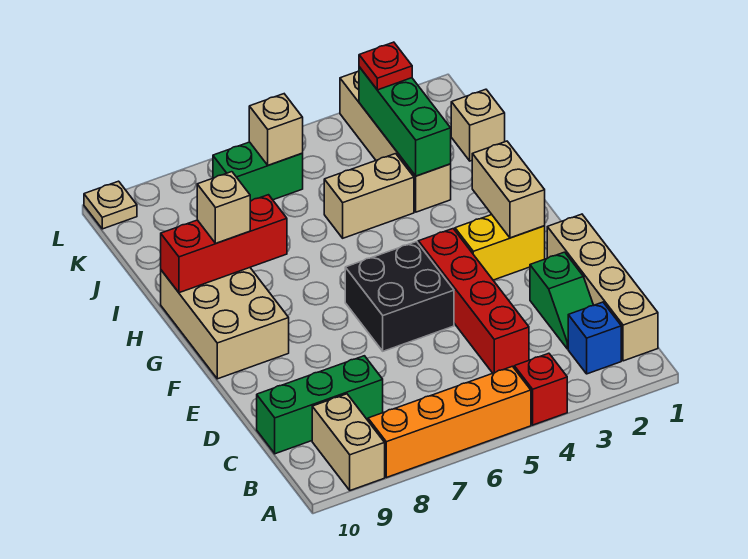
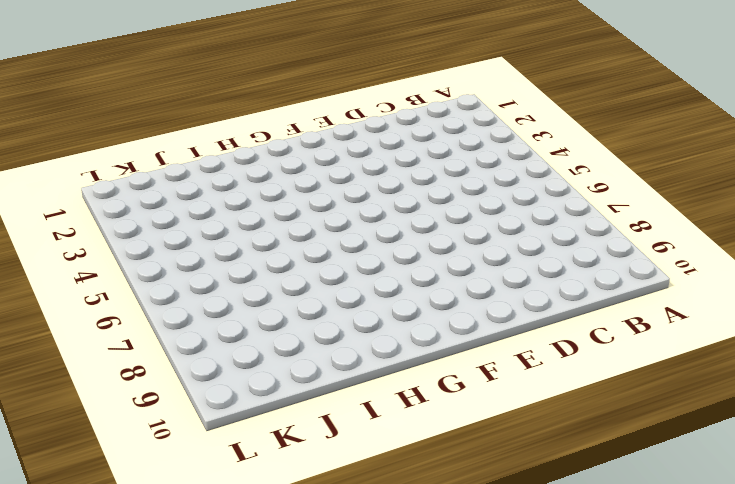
none -> red 1x1 brick [514,353,567,425]
none -> orange 1x4 brick [368,366,531,477]
none -> tan 1x2 brick [312,394,385,490]

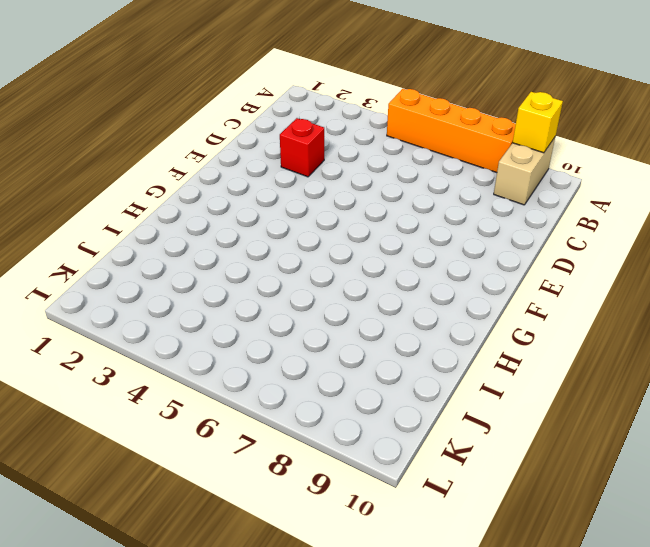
yellow 1x1 brick [512,92,563,153] -> none
red 1x1 brick [280,118,324,177] -> red 1x1 brick moved to [514,353,567,425]
none -> tan 1x4 brick [547,214,658,361]
none -> blue 1x1 brick [568,302,621,374]
none -> green 1x2 slope [530,252,594,349]

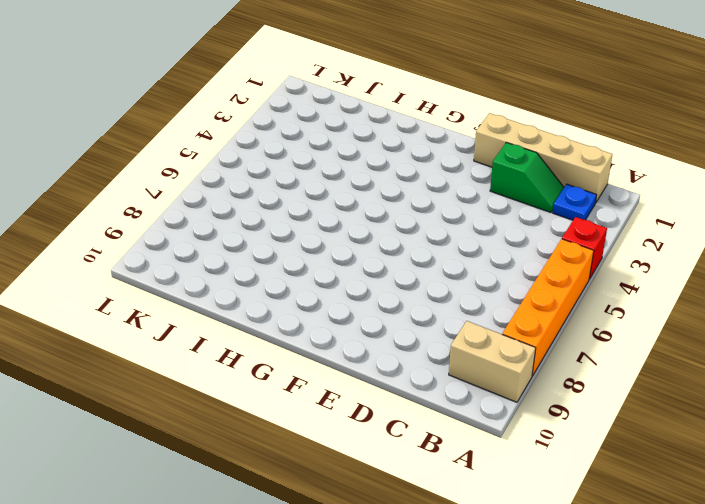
blue 1x1 plate [553,184,597,220] -> blue 1x1 brick [568,302,621,374]
none -> red 1x4 brick [418,229,529,373]
none -> green 1x3 brick [257,356,383,454]
none -> black 2x2 brick [345,242,454,351]

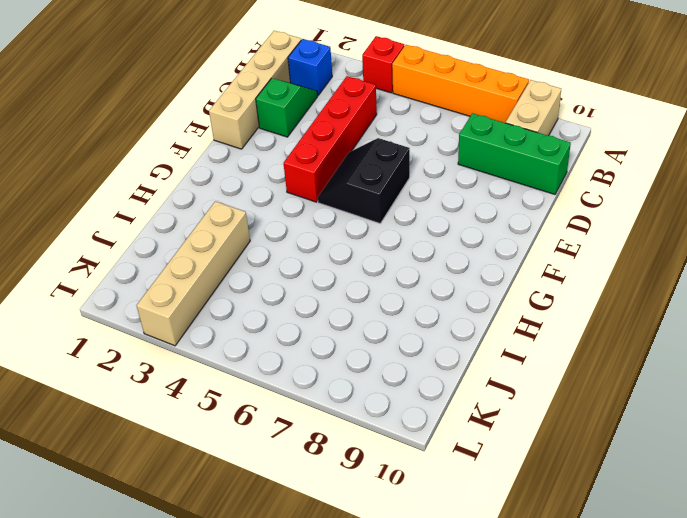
black 2x2 slope [318,138,410,223] -> black 2x2 brick [345,242,454,351]
none -> yellow 1x2 brick [455,215,545,280]
none -> tan 2x3 brick [161,268,289,379]
none -> tan 1x2 brick [324,154,414,238]

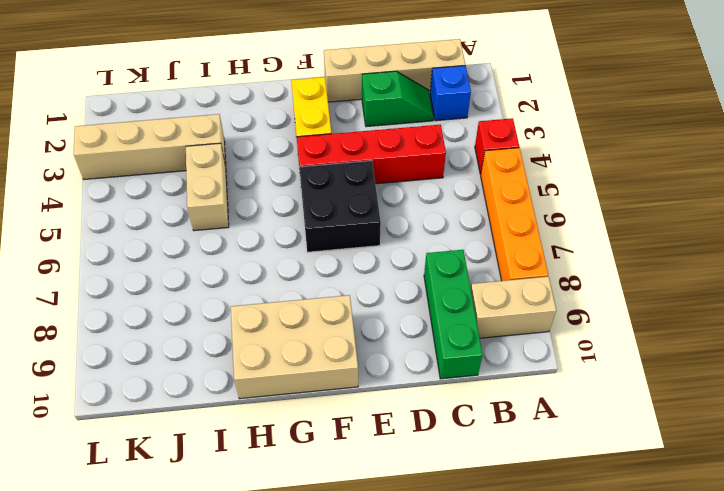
none -> tan 1x1 brick [451,89,505,161]
none -> green 1x2 brick [213,142,303,201]
none -> tan 1x1 plate [84,181,137,229]

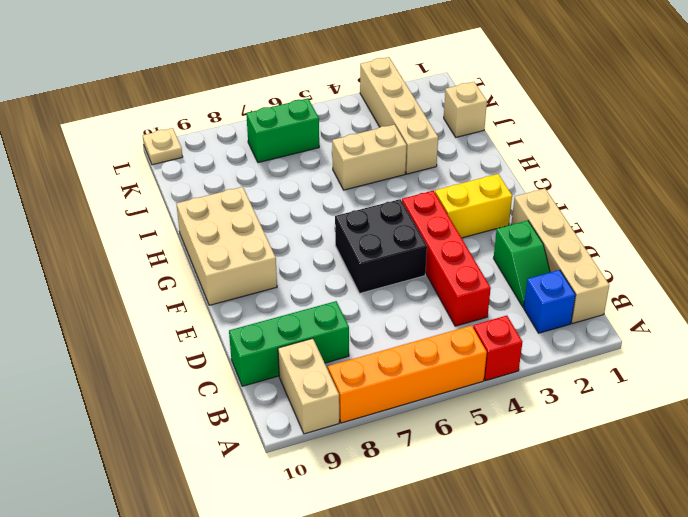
none -> tan 1x2 brick [472,141,545,238]
none -> red 1x3 brick [161,195,287,293]
none -> green 1x3 brick [359,67,451,176]

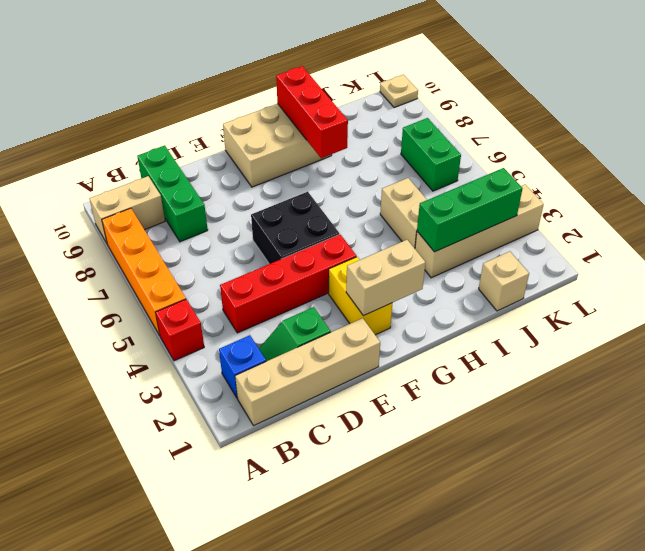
none -> tan 1x1 brick [249,94,303,165]
none -> tan 1x1 brick [197,172,250,243]
none -> red 1x1 plate [359,42,412,90]

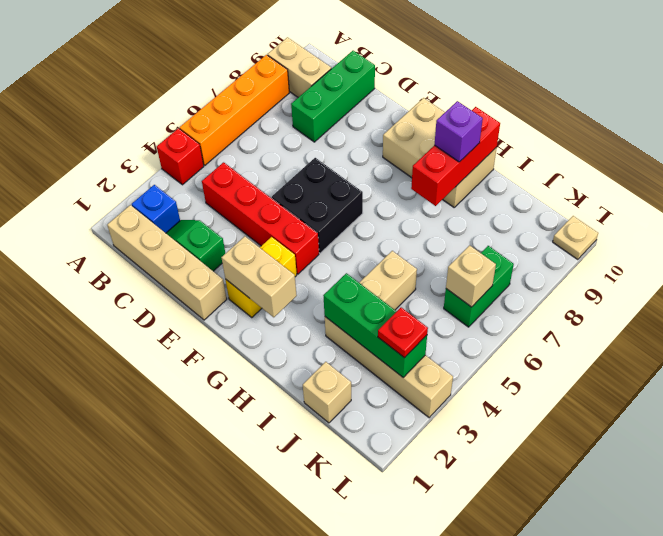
purple 1x1 brick [435,101,483,162] -> tan 1x1 brick [197,172,250,243]

